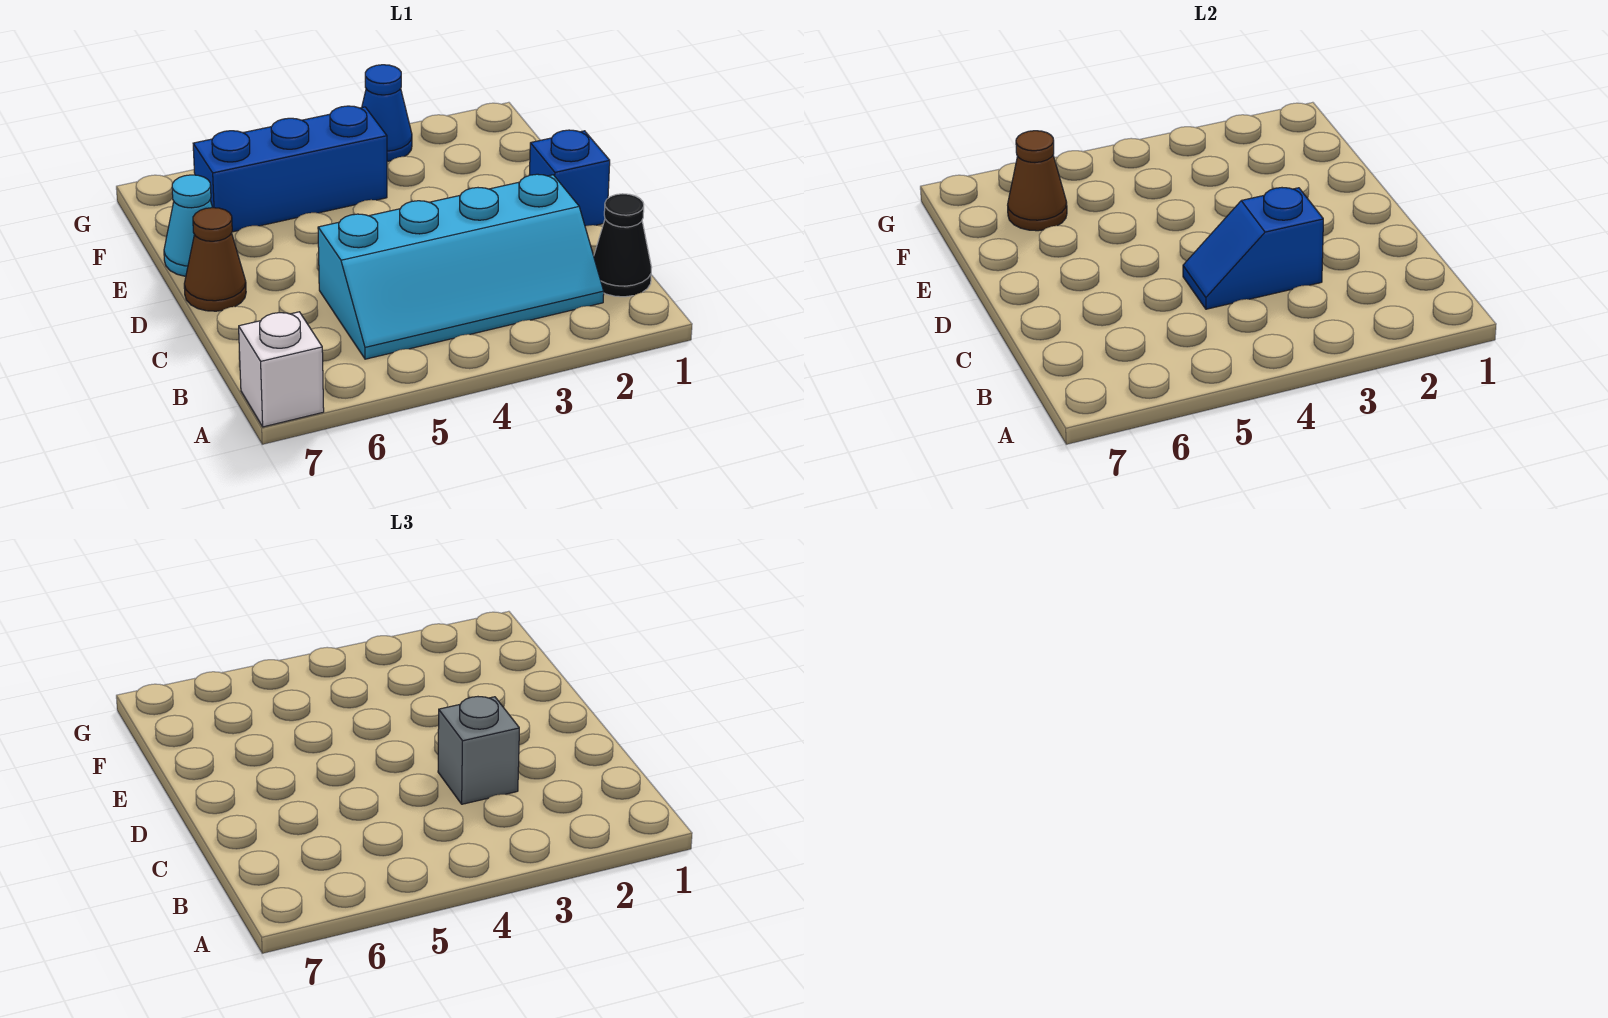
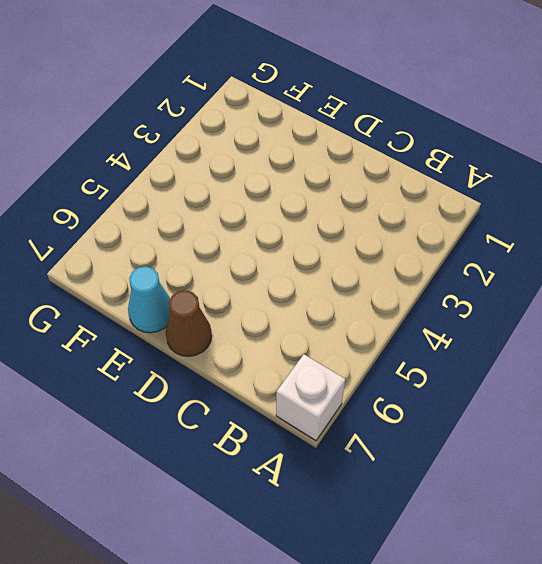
none -> black 1x1 cone [594,194,652,297]
none -> cyan 2x4 slope [318,174,604,359]

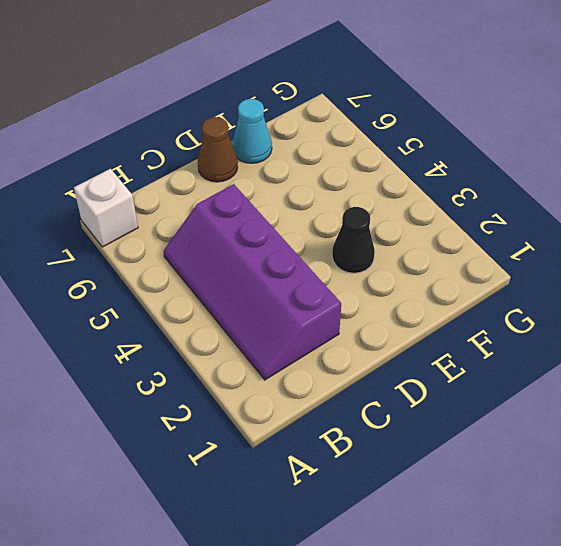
purple 2x4 slope [163,184,341,380] -> cyan 2x4 slope [318,174,604,359]
black 1x1 cone [332,207,375,273] -> black 1x1 cone moved to [594,194,652,297]
none -> blue 1x1 brick [529,130,610,226]
none -> blue 1x3 brick [193,106,387,232]

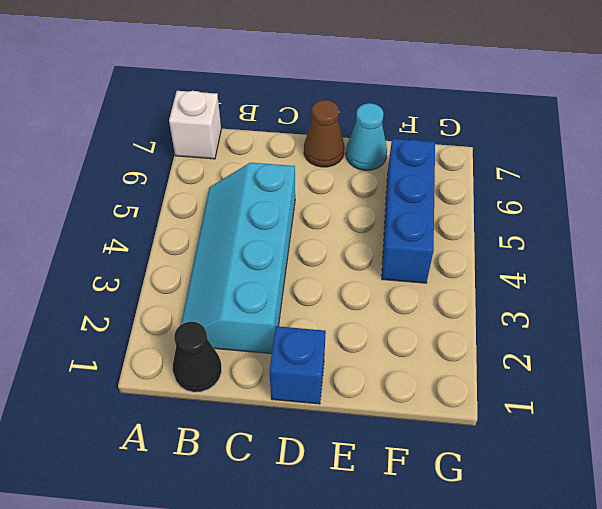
none -> blue 1x1 cone [362,65,412,161]
none -> blue 1x2 slope [1183,188,1323,309]

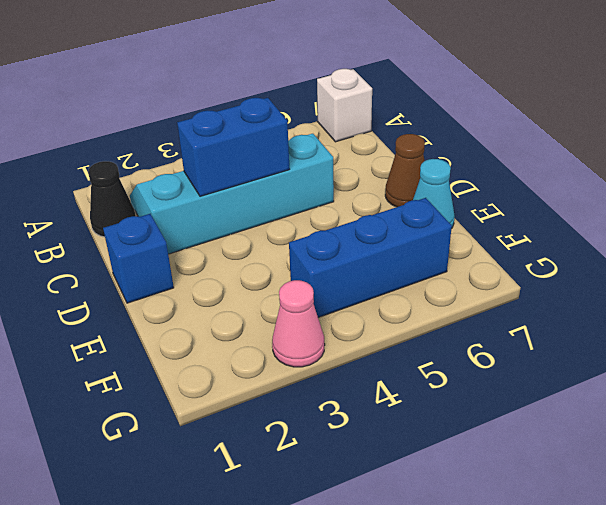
blue 1x2 brick [177,98,290,196] -> blue 1x2 slope [1183,188,1323,309]
pink 1x1 cone [272,280,325,367] -> blue 1x1 cone [362,65,412,161]
none -> brown 1x1 cone [1008,131,1067,231]
none -> grey 1x1 brick [438,697,519,804]

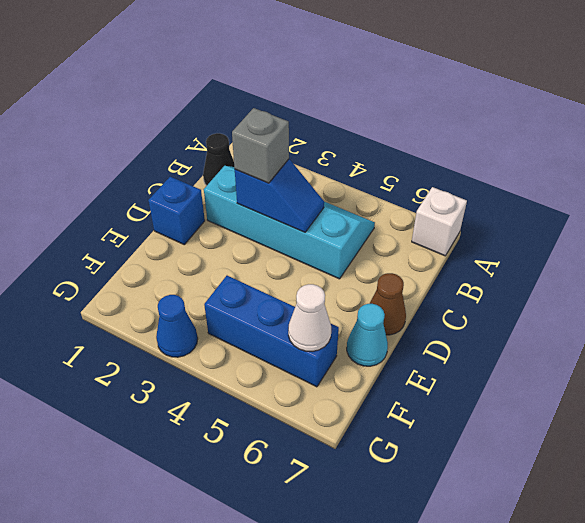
white 1x1 cone [288,284,331,351] -> brown 1x1 cone [1008,131,1067,231]

